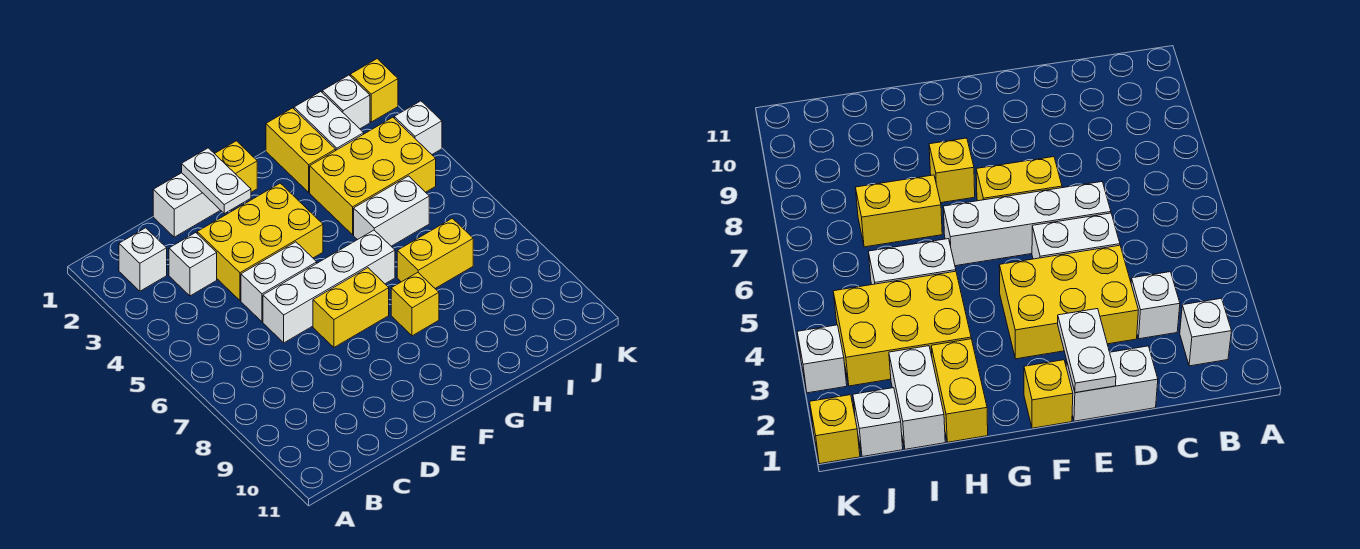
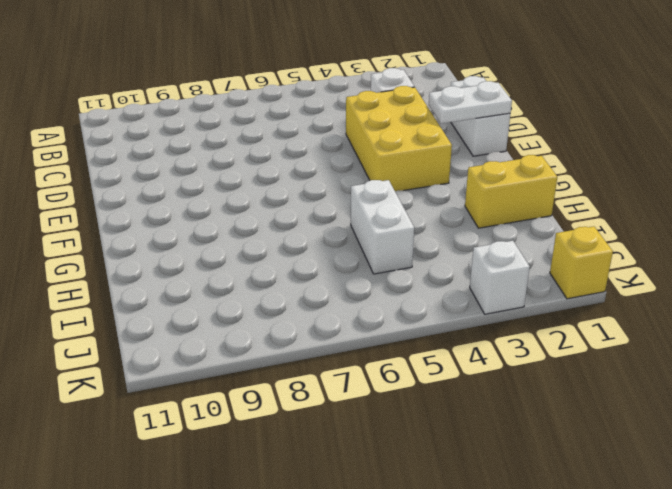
none -> white 1x1 brick [119,228,167,291]
none -> white 1x2 brick [241,242,317,322]
none -> white 1x4 brick [263,230,395,343]

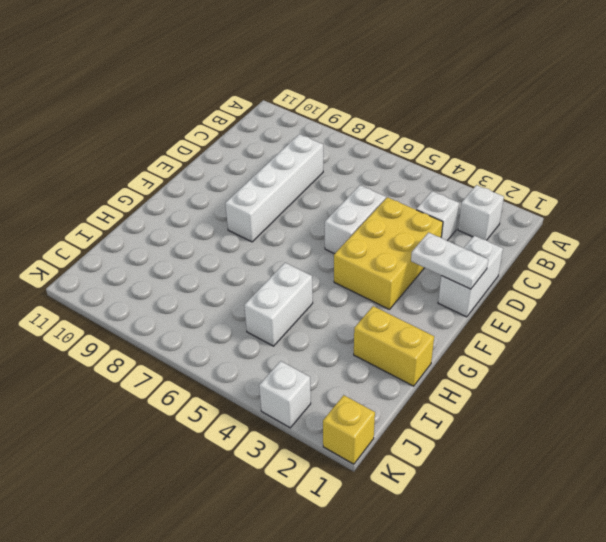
white 1x4 brick [225,134,323,242] -> white 1x4 brick moved to [263,230,395,343]
none -> yellow 1x2 brick [313,268,389,347]
none -> yellow 1x1 brick [215,141,257,192]
none -> yellow 1x1 brick [391,273,439,336]

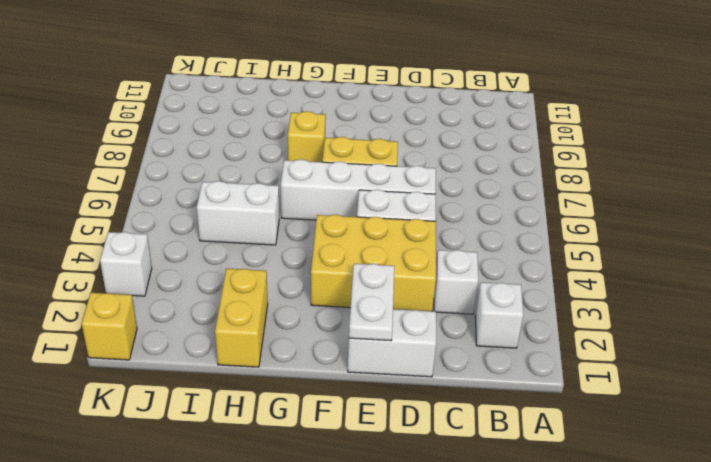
none -> yellow 1x1 brick [215,141,257,192]
none -> yellow 2x3 brick [310,117,436,235]
none -> yellow 1x2 brick [397,218,473,288]

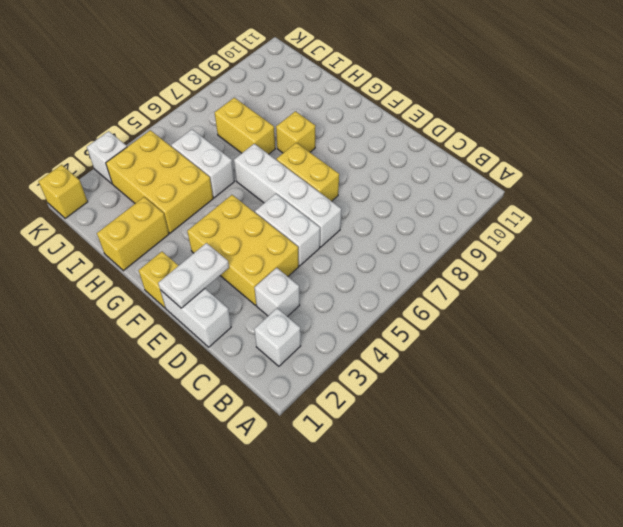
none -> white 1x2 brick [294,92,364,150]
none -> white 1x1 brick [322,75,370,129]

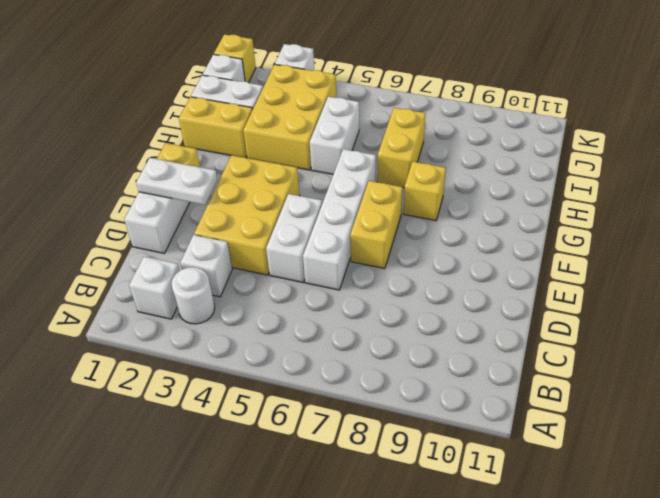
white 1x1 round brick [171,267,215,324] -> none

